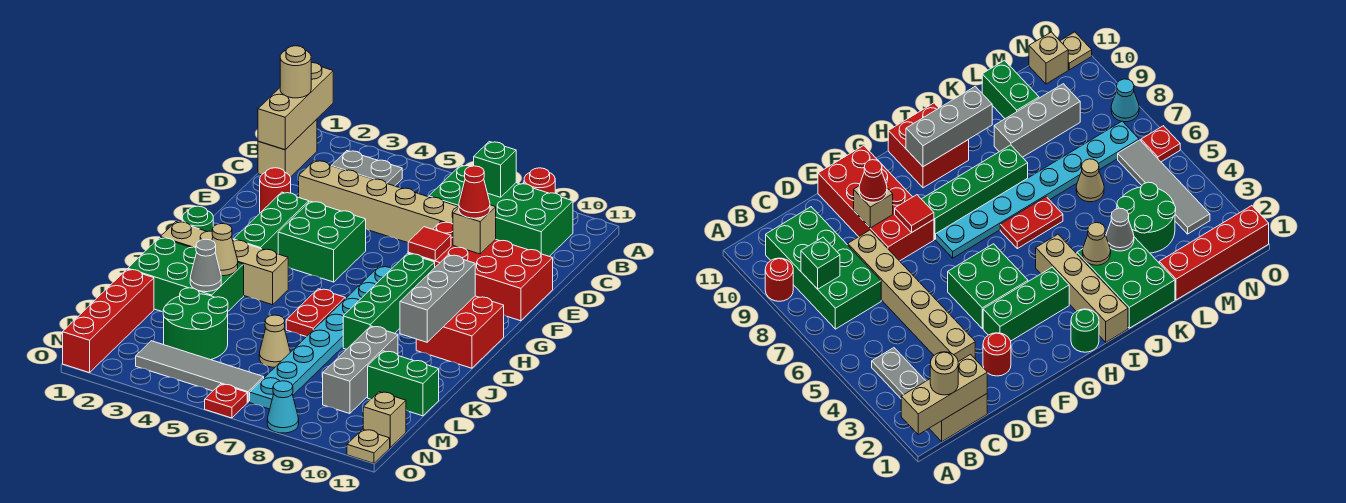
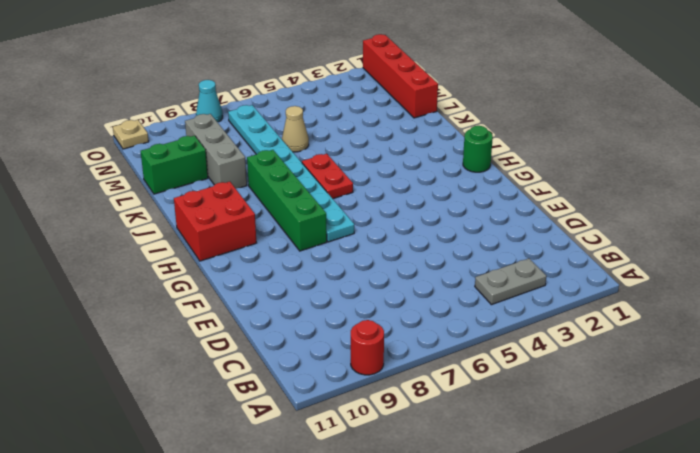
none -> tan 1x2 brick [258,119,317,177]
none -> green 2x4 brick [429,165,573,256]
none -> tan 1x6 brick [299,160,459,243]
none -> red 1x1 round brick [260,168,291,213]

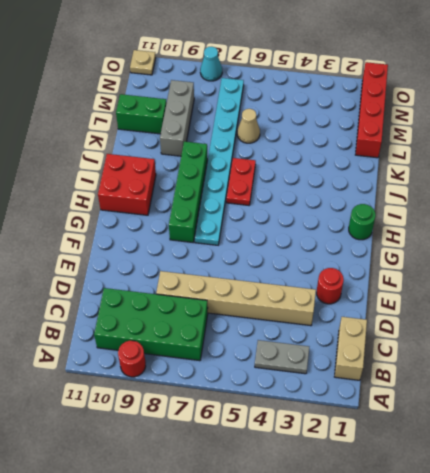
none -> red 2x4 brick [408,222,553,321]
none -> green 1x3 brick [234,192,309,254]
none -> green 2x2 brick [278,201,366,282]
none -> tan 1x4 brick [160,222,288,305]

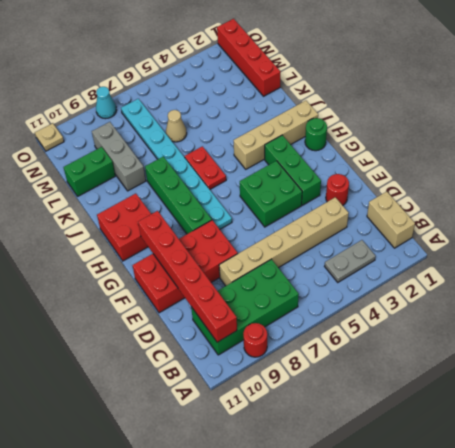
red 1x6 brick [138,211,237,342] -> none
none -> green 2x3 brick [128,237,244,312]
none -> green 2x2 round brick [163,288,228,360]
none -> grey 1x4 tile [136,341,264,402]
none -> tan 1x1 brick [363,392,406,447]

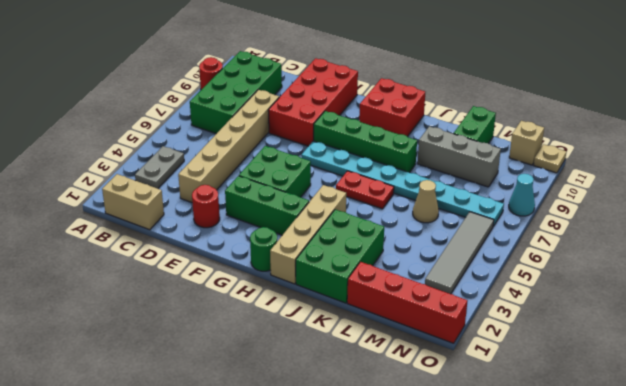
none -> green 2x2 round brick [163,288,228,360]
none -> red 1x1 plate [205,384,247,418]
none -> tan 1x3 brick [258,63,333,150]
none -> green 1x1 brick [474,142,516,197]

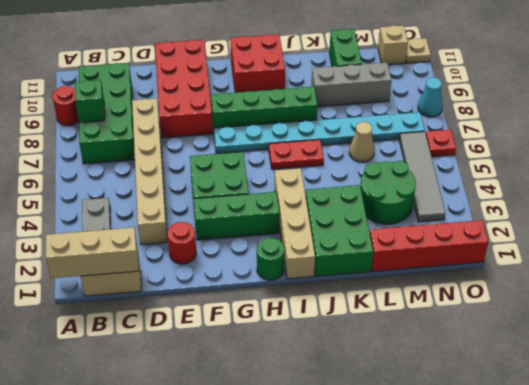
none -> tan 1x1 brick [453,205,496,254]
none -> red 1x1 tile [408,227,451,261]
none -> grey 1x3 brick [400,255,475,342]
none -> tan 1x1 cone [212,224,238,276]

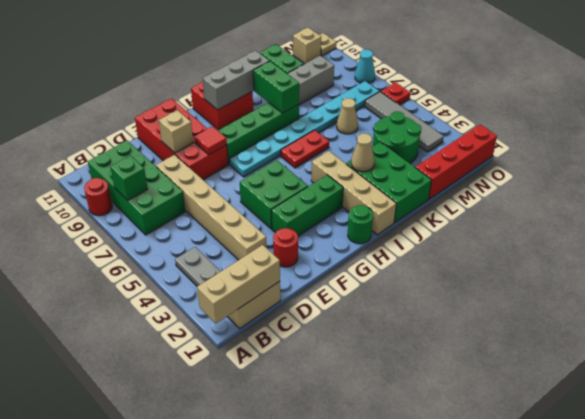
green 1x2 brick [253,61,299,113] -> none
none -> grey 1x1 cone [190,239,221,292]
none -> tan 1x1 round brick [280,46,311,98]
none -> red 1x1 cone [459,166,490,218]

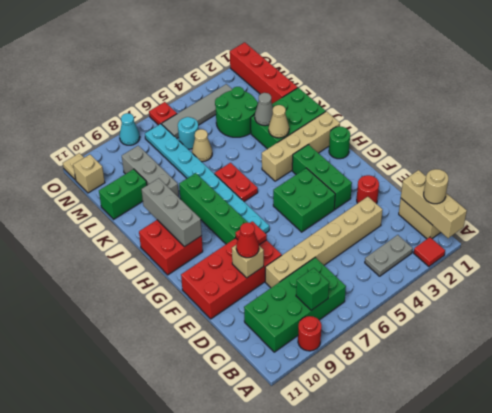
red 1x1 tile [414,237,445,266] -> none
cyan 1x1 round brick [178,117,198,149] -> none

